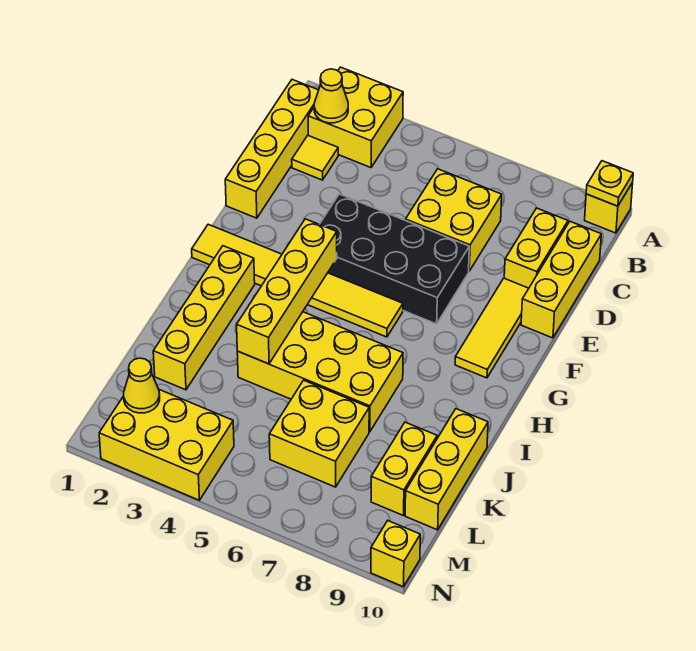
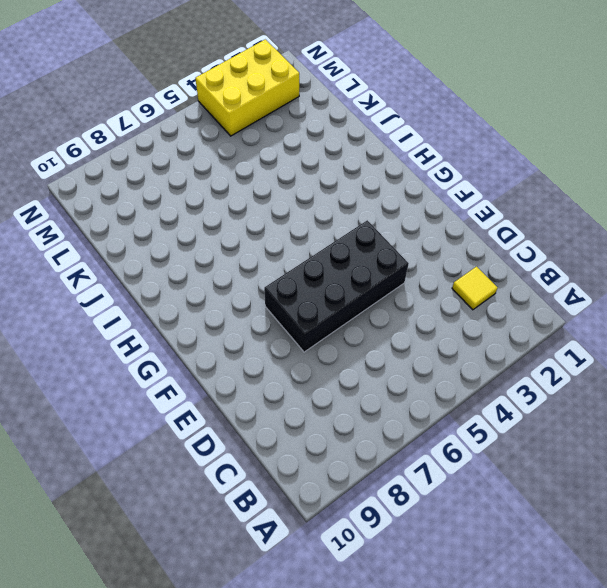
none -> yellow 2x2 brick [308,67,403,168]
none -> yellow 1x1 brick [585,183,633,233]
none -> yellow 1x4 brick [225,80,319,218]

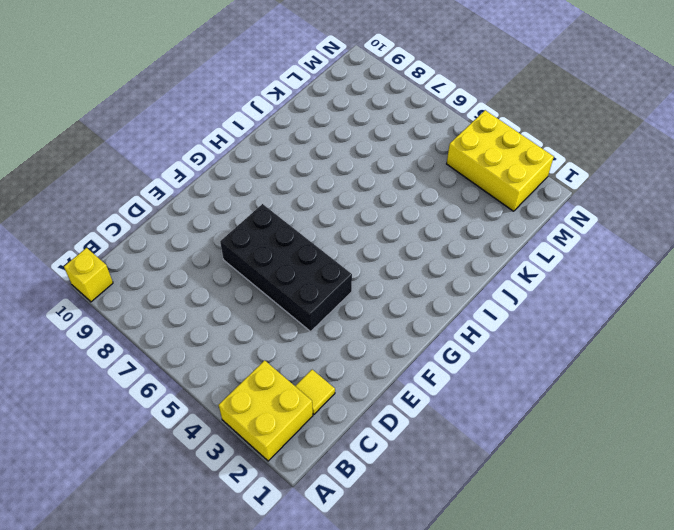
none -> yellow 1x4 brick [225,80,319,218]
none -> yellow 2x2 brick [406,169,502,271]
none -> yellow 1x2 brick [504,208,568,288]

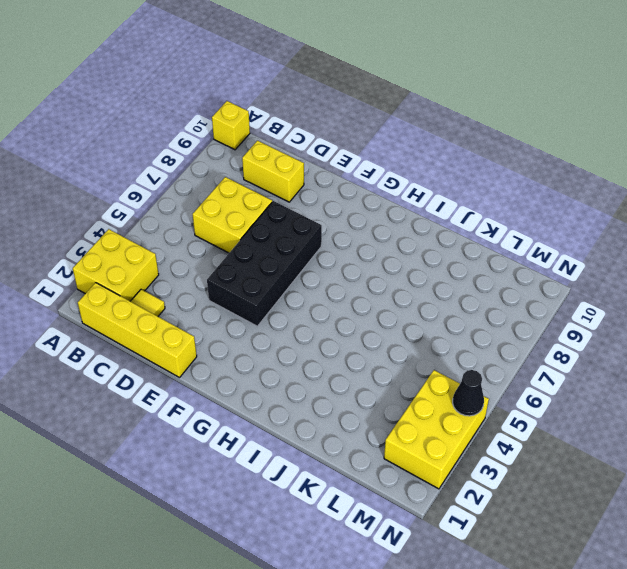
black 1x1 cone [453,370,484,416] -> none
none -> yellow 1x3 brick [521,222,601,338]
none -> yellow 1x3 tile [455,278,529,378]
none -> yellow 1x6 tile [192,224,403,337]

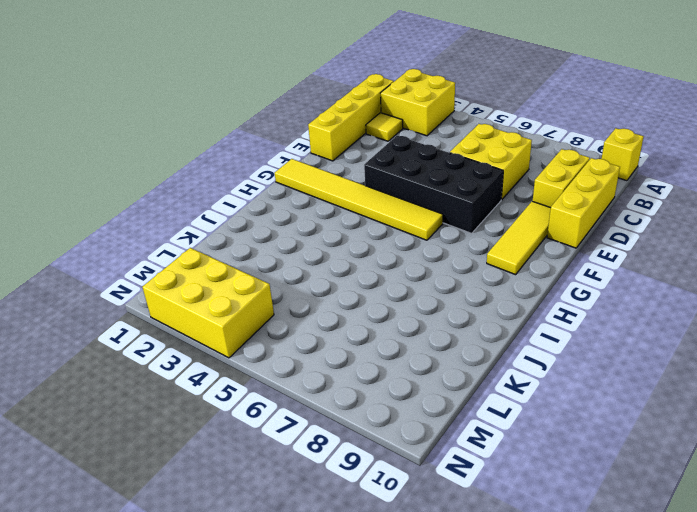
none -> yellow 1x4 brick [153,246,255,390]
none -> yellow 2x4 brick [237,312,403,432]
none -> yellow 1x3 brick [405,409,488,530]

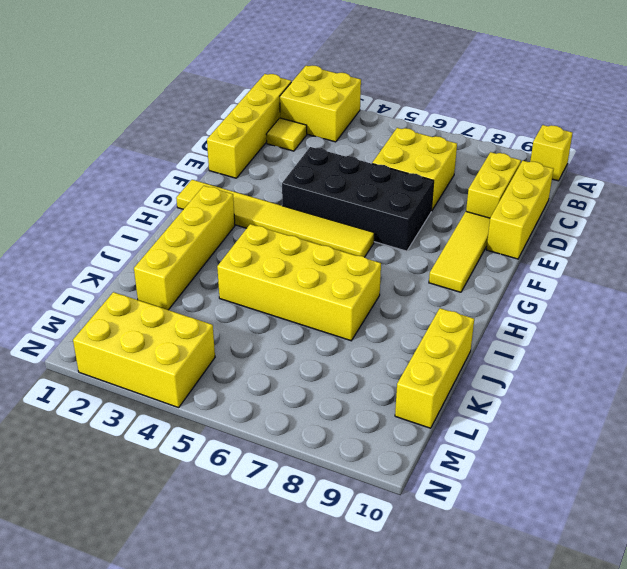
none -> yellow 2x2 brick [269,380,369,487]
none -> yellow 1x2 brick [371,422,437,516]
none -> yellow 1x1 brick [371,521,420,587]

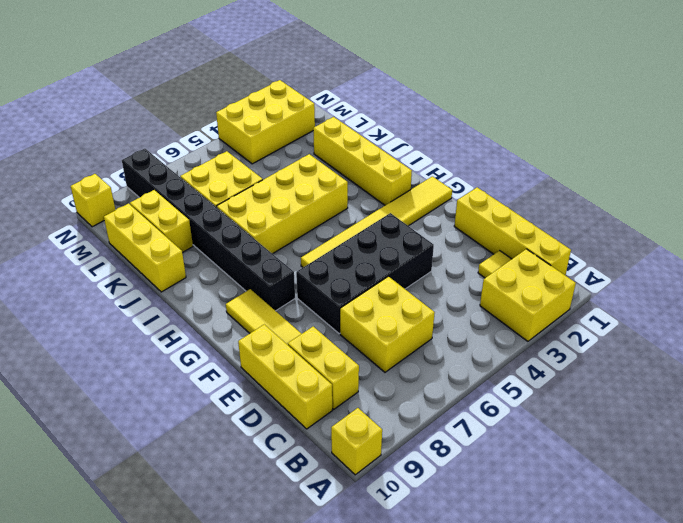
black 1x8 brick [122,149,295,311] -> none
none -> yellow 1x1 plate [586,161,633,206]
none -> yellow 1x1 cone [314,69,348,123]
none -> yellow 1x4 brick [237,219,337,364]

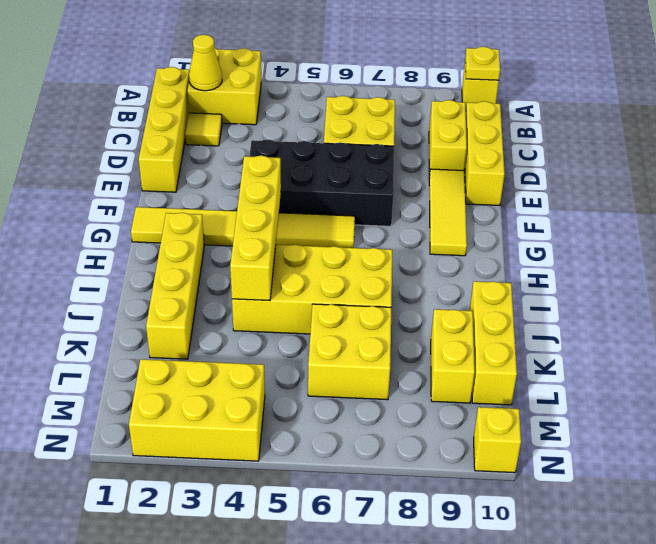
none -> yellow 1x1 cone [124,358,160,413]

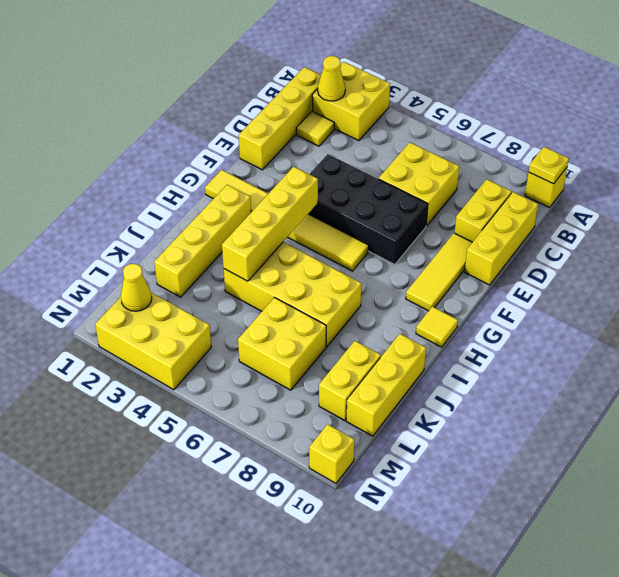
yellow 1x1 tile [416,307,458,347] -> none

